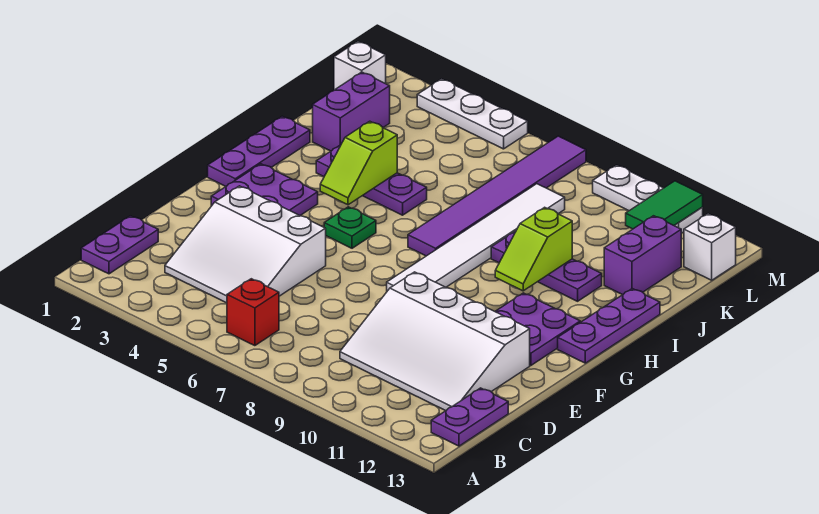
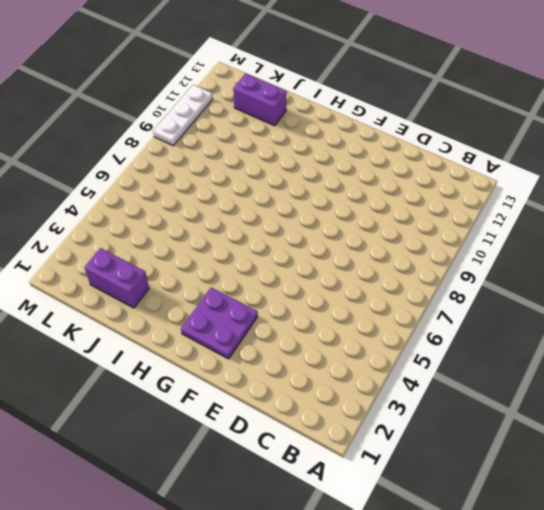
none -> purple 1x2 plate [81,216,158,274]
none -> red 1x1 brick [227,279,279,346]
none -> purple 1x2 plate [431,388,508,446]

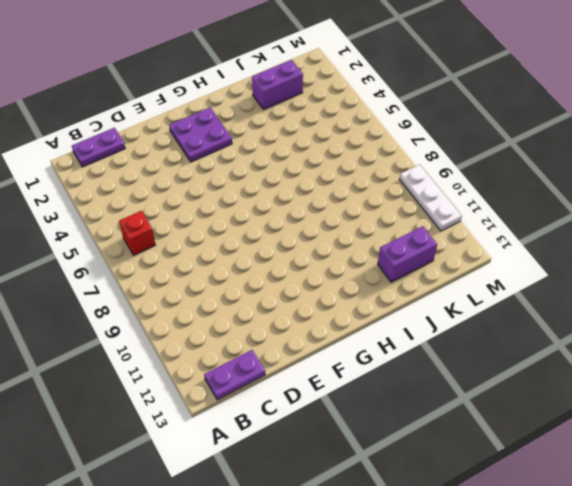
none -> white 3x3 slope [165,186,326,303]
none -> white 3x4 slope [340,272,530,411]
none -> white 1x6 tile [387,184,565,291]

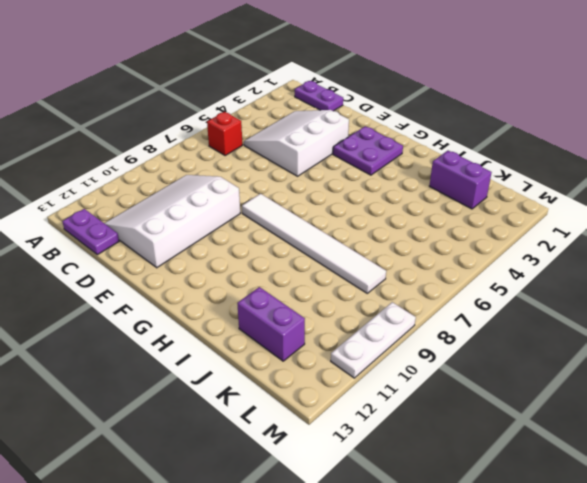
none -> purple 2x2 plate [495,293,580,365]
none -> purple 1x3 plate [208,116,310,186]
none -> green 1x1 plate [324,207,376,248]

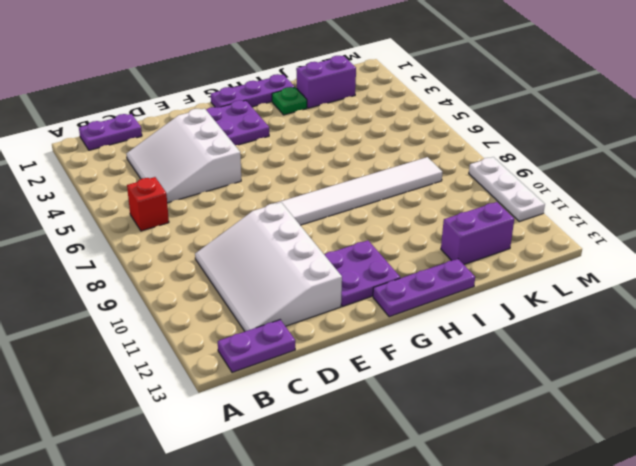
green 1x1 plate [272,87,307,115] -> green 1x1 plate moved to [324,207,376,248]
none -> purple 1x6 tile [408,136,586,256]
none -> purple 1x3 plate [316,145,427,215]
none -> purple 1x3 plate [491,231,602,301]

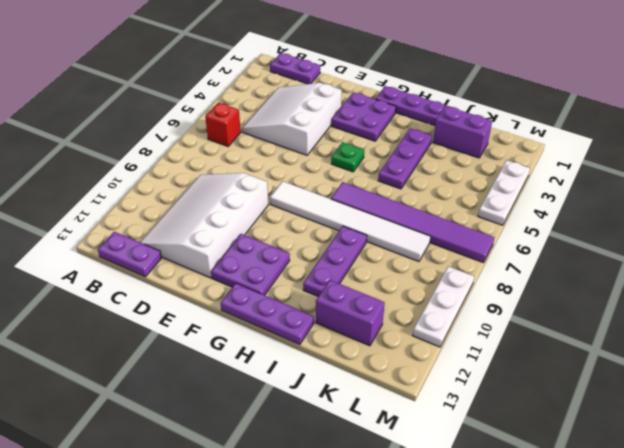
none -> white 1x1 brick [334,41,386,90]
none -> white 1x1 brick [684,214,736,280]
none -> lime 1x2 slope [320,121,397,205]

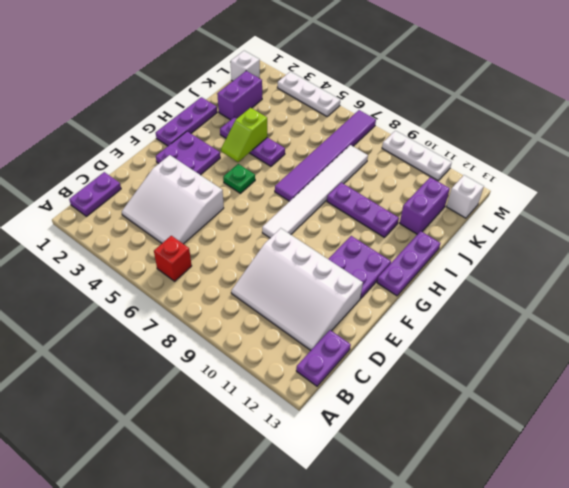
none -> lime 1x2 slope [495,207,572,291]
none -> green 1x2 tile [626,181,703,229]

